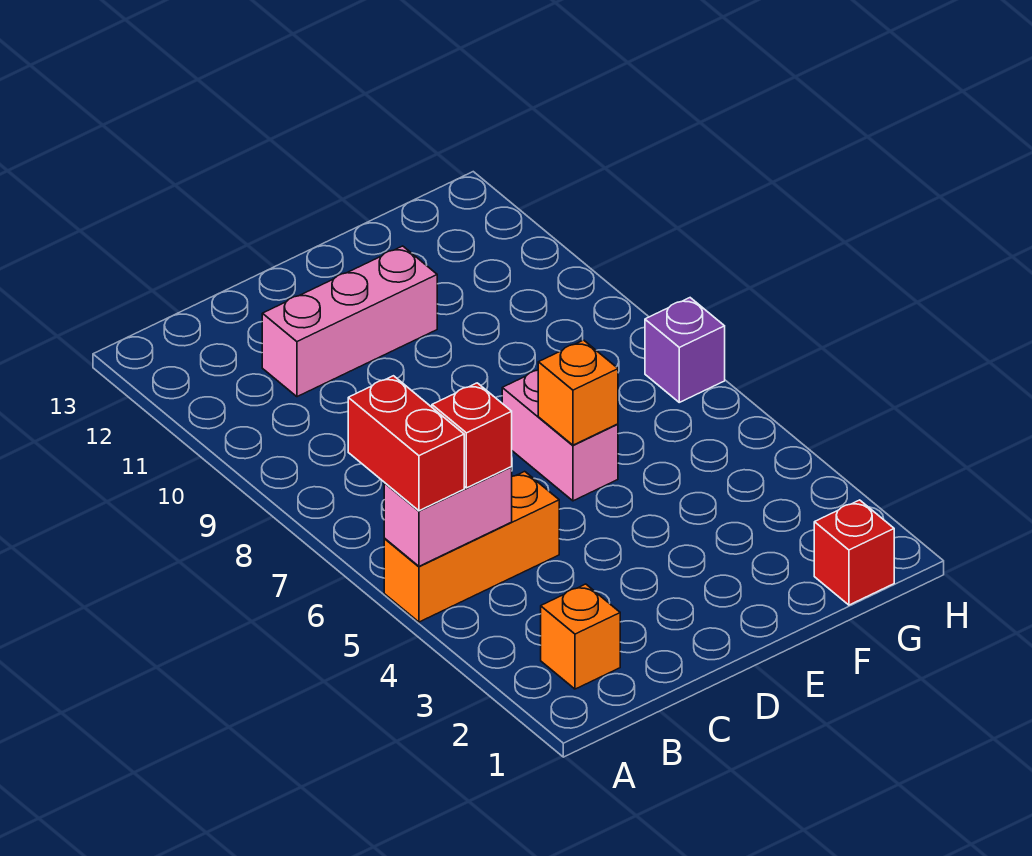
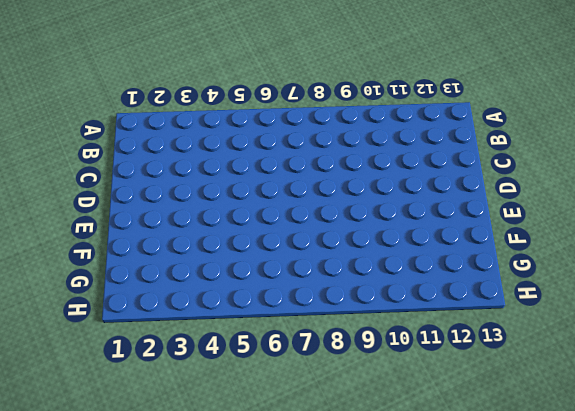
none -> orange 1x3 brick [384,471,559,622]
none -> orange 1x1 brick [541,584,620,689]

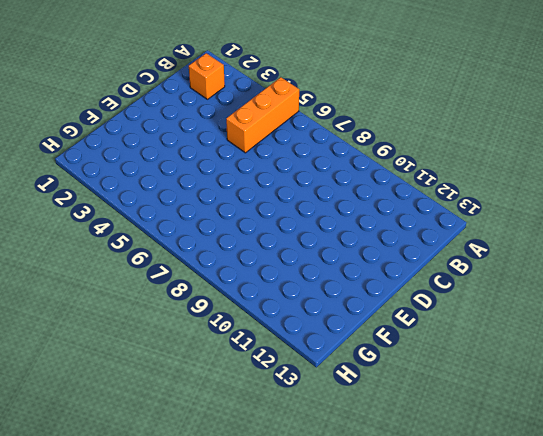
none -> pink 1x3 brick [262,246,437,397]
none -> pink 1x2 brick [502,370,618,501]

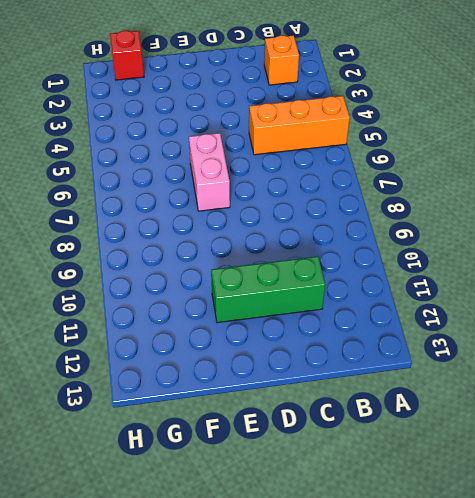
green 1x3 brick [211,256,325,323] -> pink 1x3 brick [262,246,437,397]
none -> purple 1x1 brick [645,298,725,402]
none -> pink 1x2 brick [384,467,512,566]

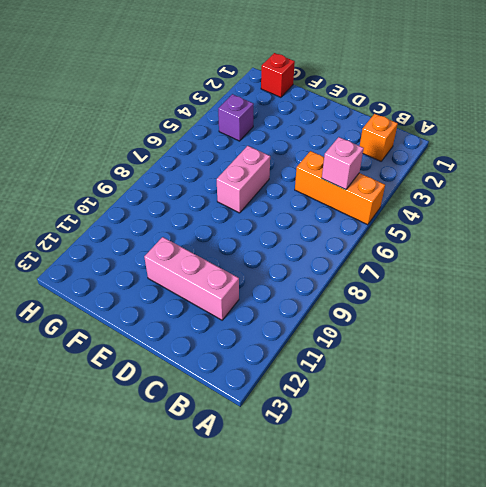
pink 1x1 brick [322,137,364,190] -> pink 1x2 brick [384,467,512,566]
purple 1x1 brick [218,94,254,141] -> purple 1x1 brick moved to [645,298,725,402]
none -> orange 1x1 brick [538,340,618,445]
none -> red 1x2 brick [348,376,464,511]

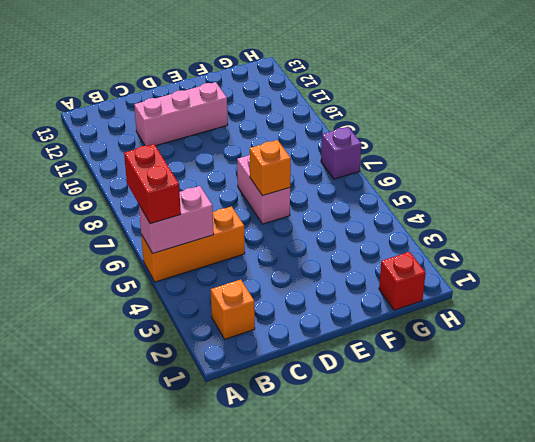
none -> red 1x1 brick [432,383,512,488]

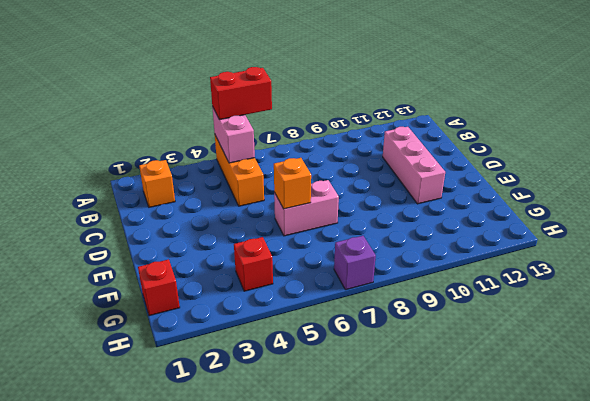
red 1x1 brick [234,237,273,291] -> red 1x1 brick moved to [432,383,512,488]

